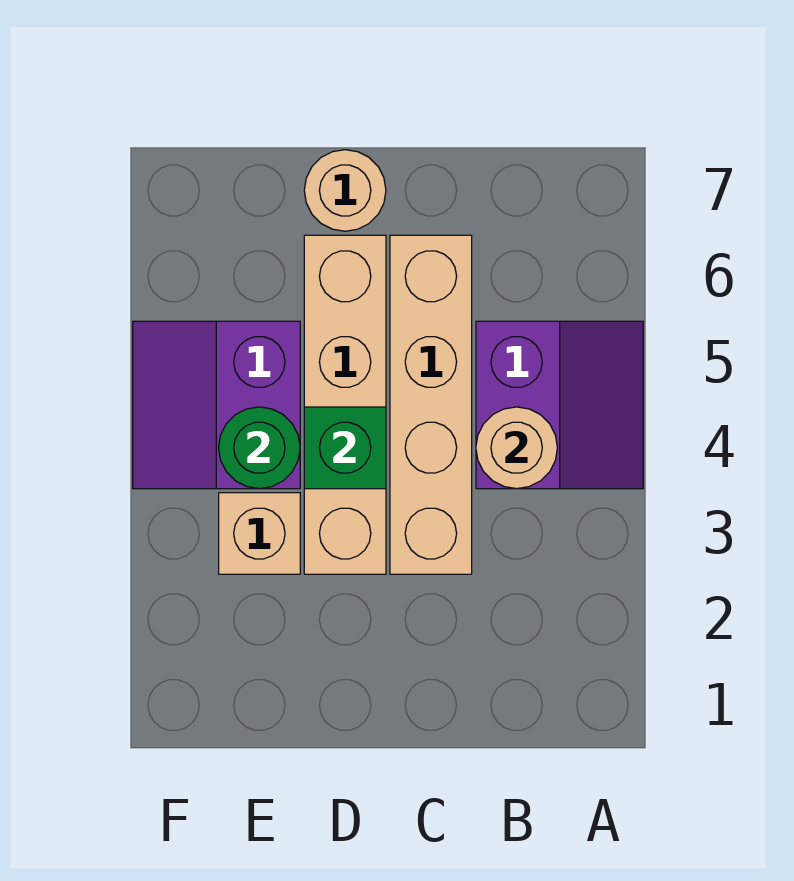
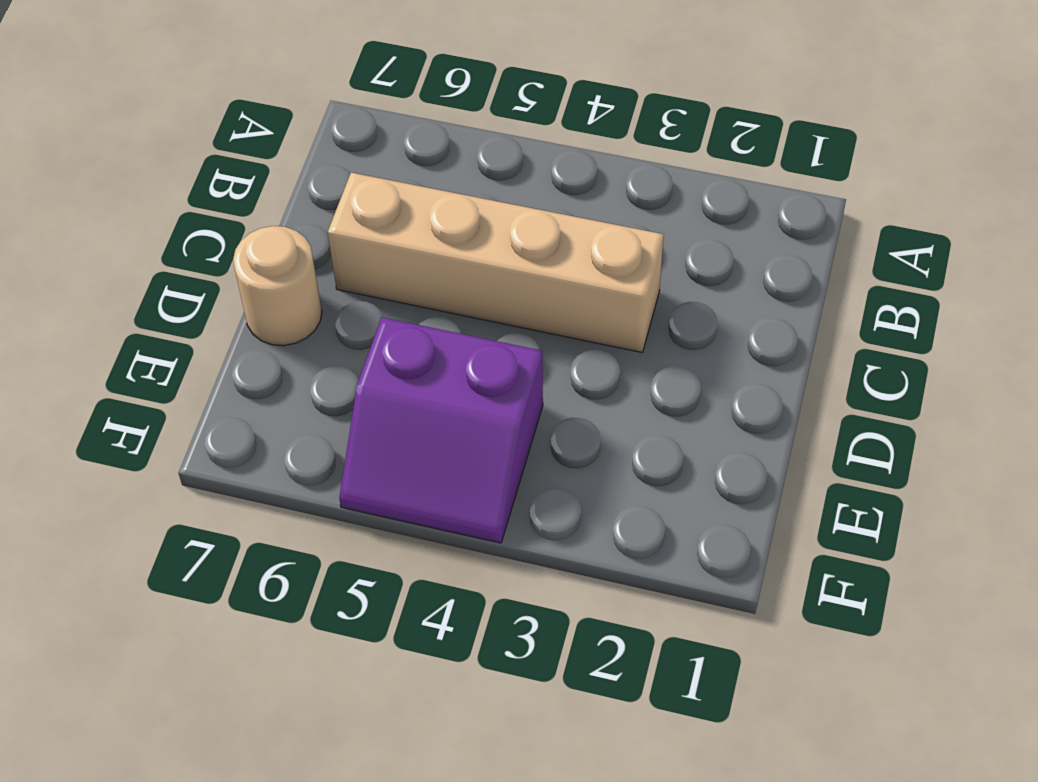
none -> purple 2x2 slope [476,321,643,489]
none -> tan 1x4 brick [304,235,386,574]

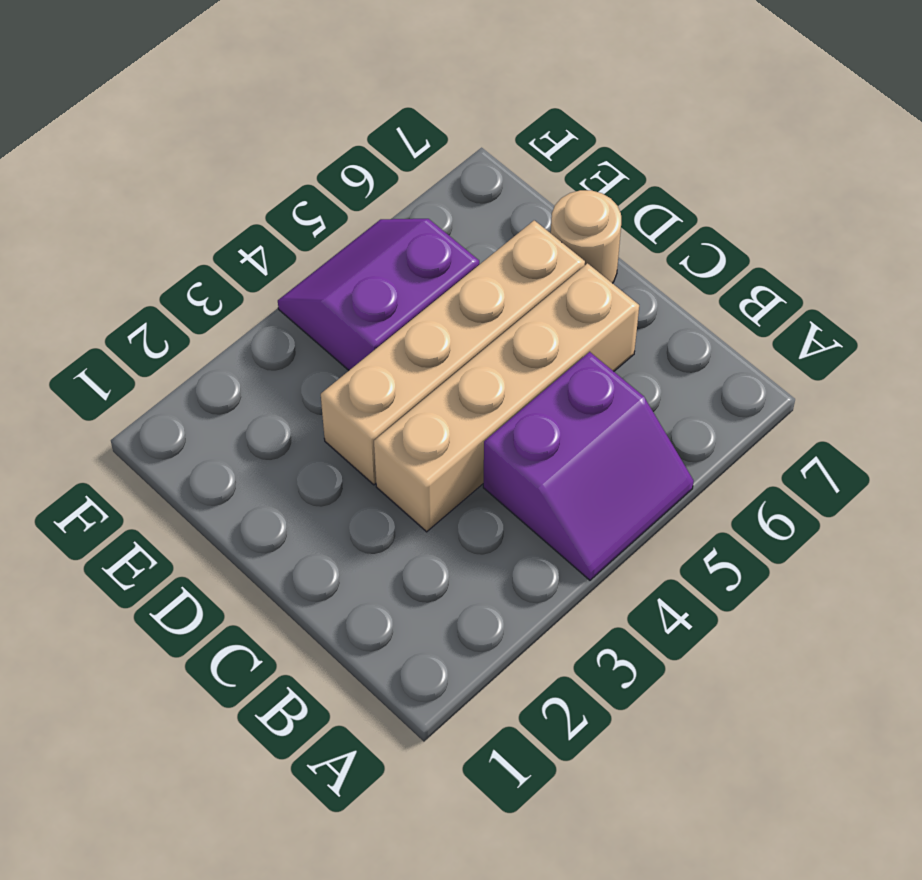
none -> tan 1x1 brick [219,493,300,574]
none -> tan 1x1 round brick [476,407,557,489]

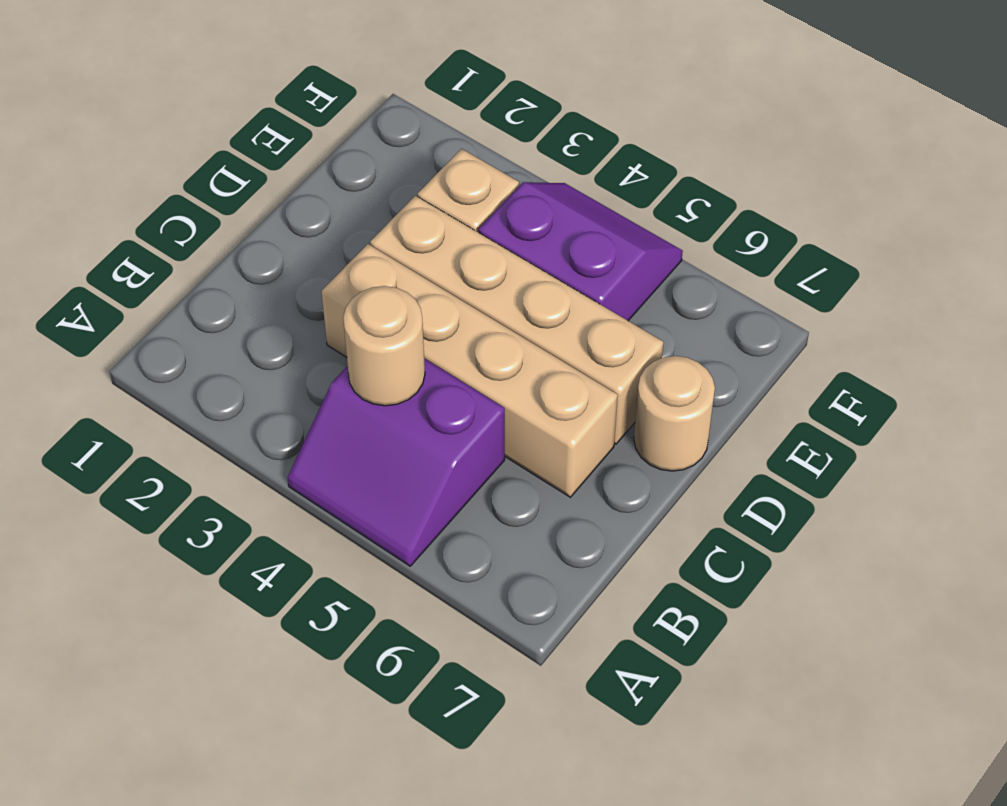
none -> green 1x1 brick [304,407,386,489]
none -> green 1x1 round brick [219,407,300,489]

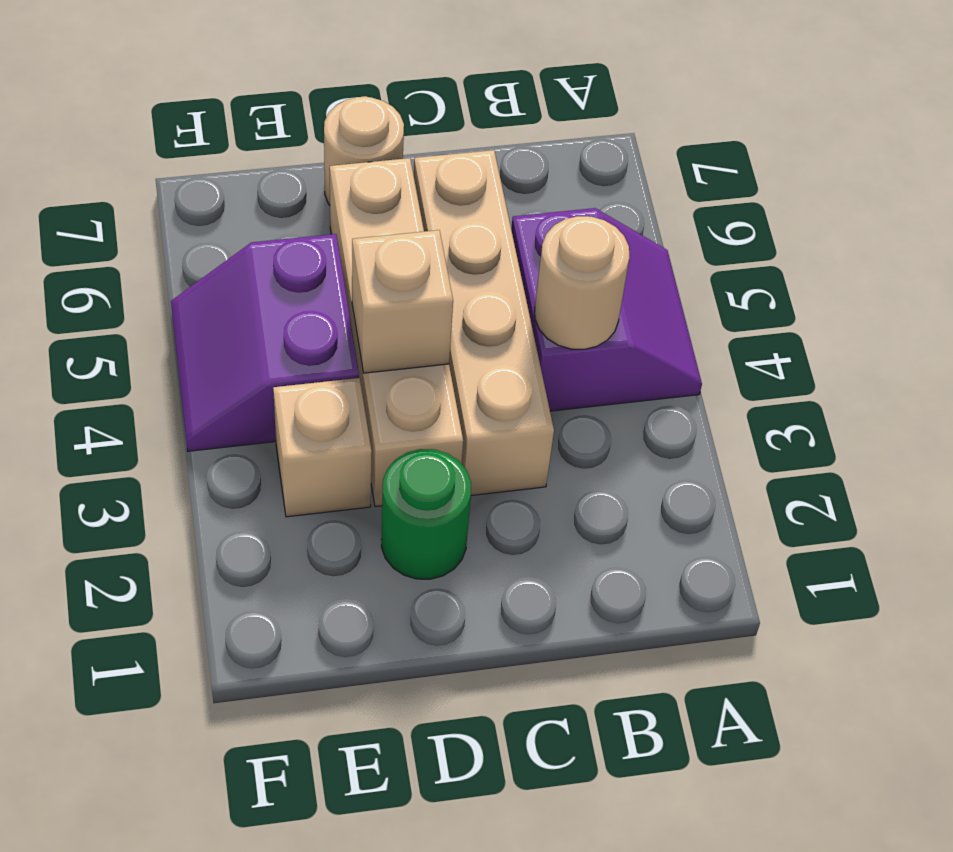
green 1x1 round brick [381,449,471,579] -> green 1x1 round brick moved to [219,407,300,489]
tan 1x1 brick [352,230,453,373] -> green 1x1 brick [304,407,386,489]

